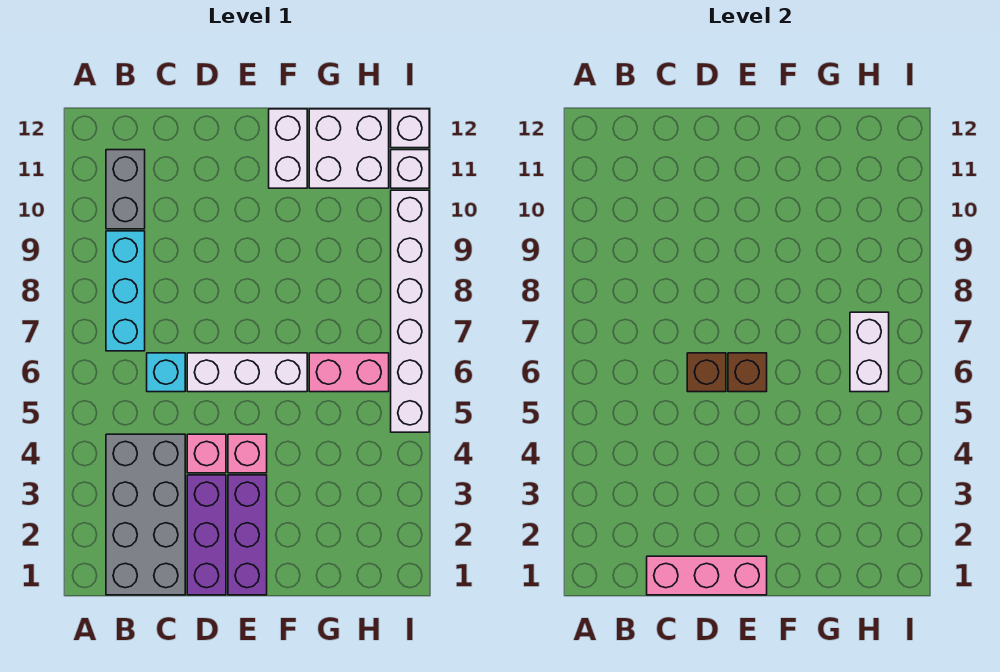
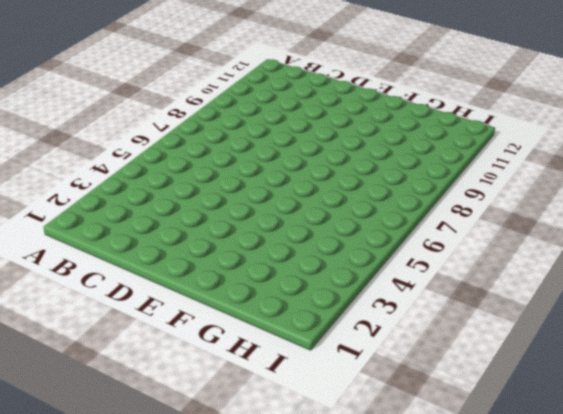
none -> grey 2x4 brick [106,434,185,595]
none -> cyan 1x3 brick [106,231,145,351]
none -> grey 1x2 brick [106,150,145,229]

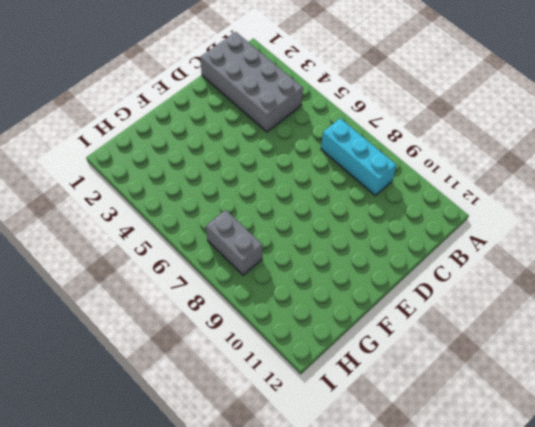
grey 1x2 brick [206,210,263,275] -> grey 1x2 brick moved to [106,150,145,229]
none -> cyan 1x1 brick [147,353,185,392]
none -> purple 1x3 brick [187,475,226,595]
none -> pink 1x1 brick [187,434,226,473]

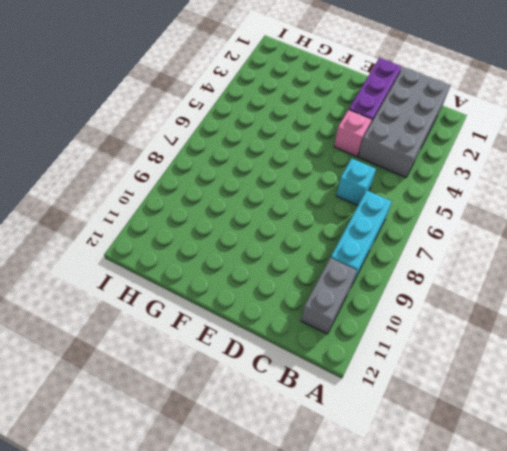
none -> white 1x3 brick [187,353,307,392]
none -> purple 1x3 brick [228,475,267,595]
none -> pink 1x1 brick [228,434,267,473]

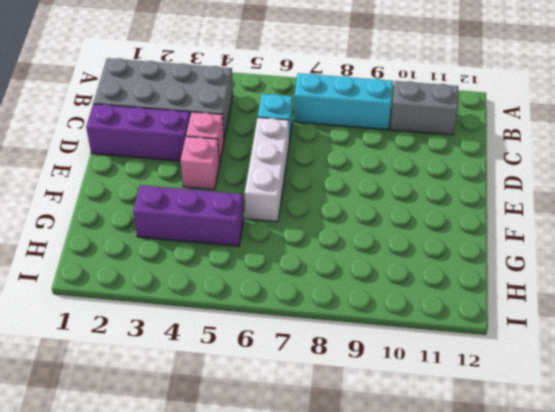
purple 1x3 brick [133,185,244,246] -> purple 1x3 brick moved to [228,475,267,595]
none -> white 1x2 brick [269,109,307,188]
none -> pink 1x2 brick [309,353,389,392]
none -> white 2x2 brick [309,109,389,188]

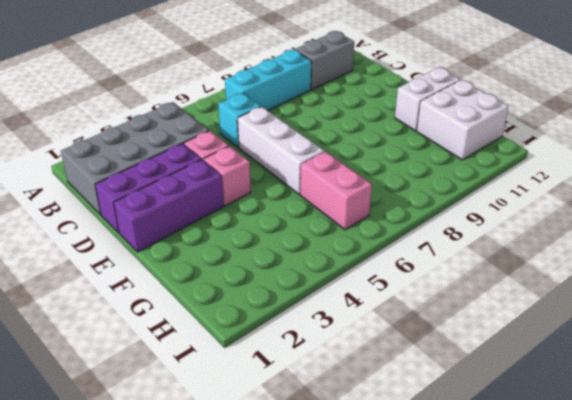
none -> white 1x6 brick [391,190,429,432]
none -> white 1x1 brick [391,150,429,188]
none -> white 1x1 brick [391,109,429,148]

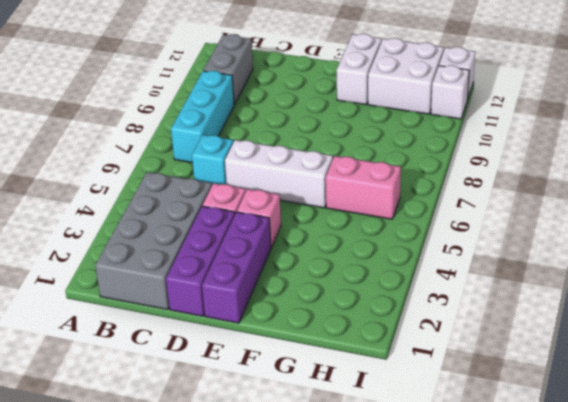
none -> white 1x6 brick [391,190,429,432]
none -> pink 1x3 brick [647,556,767,595]
none -> brown 1x1 brick [687,353,726,392]

